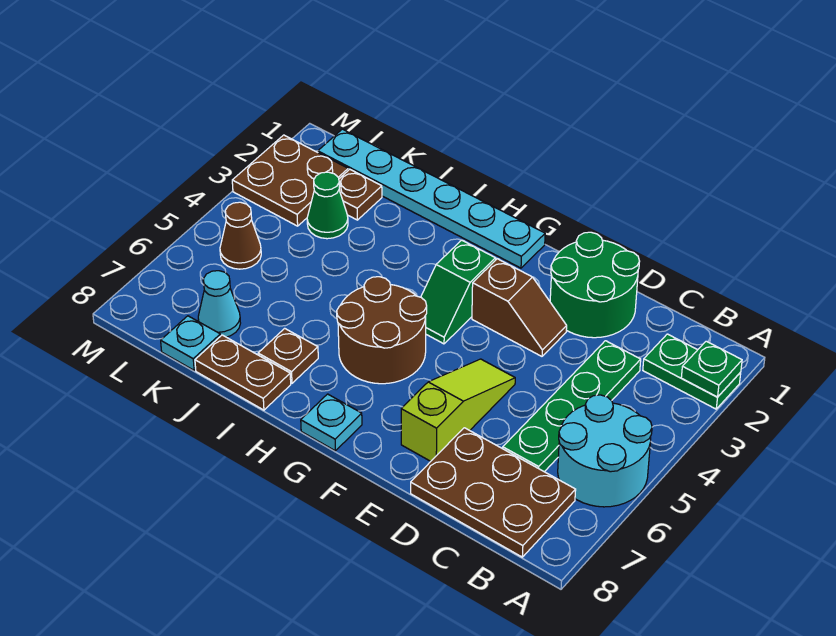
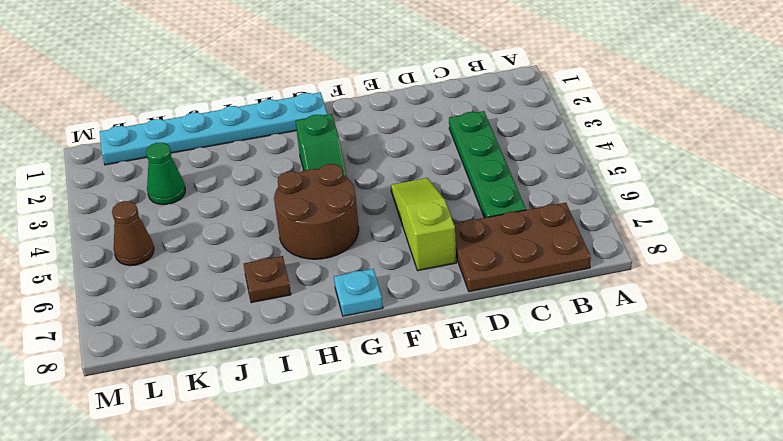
none -> green 1x2 plate [643,334,741,409]
none -> cyan 2x2 round brick [558,395,652,507]
none -> green 2x2 round brick [550,232,640,338]

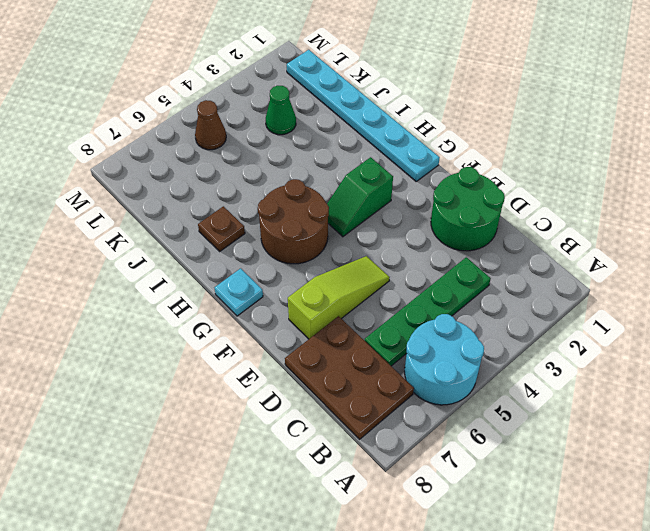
none -> green 1x2 plate [643,334,741,409]
none -> brown 1x2 slope [472,259,567,356]
none -> brown 1x2 plate [195,335,291,410]

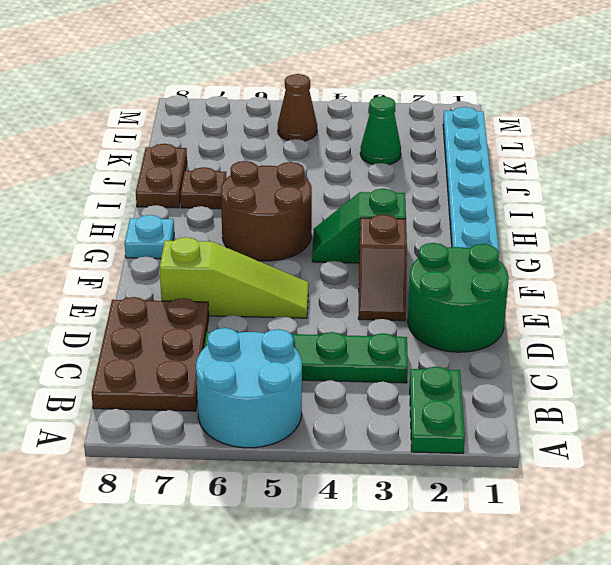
none -> brown 1x1 plate [339,169,382,220]
none -> cyan 1x1 cone [198,271,240,337]
none -> cyan 1x1 plate [161,316,220,370]

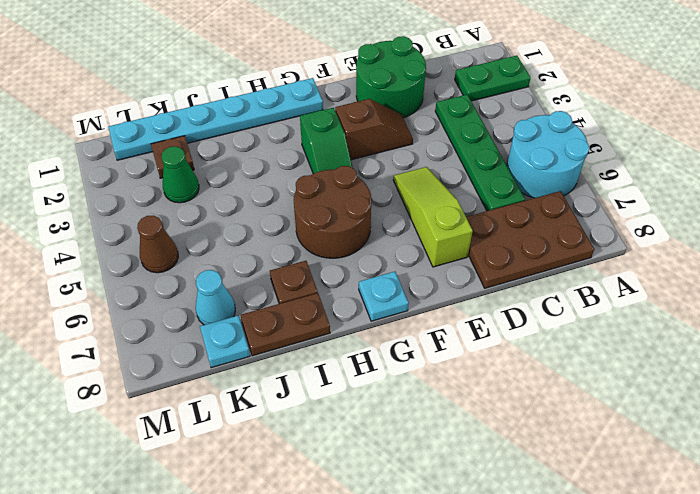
none -> brown 2x2 plate [232,135,348,226]
none -> green 1x1 plate [681,341,742,397]

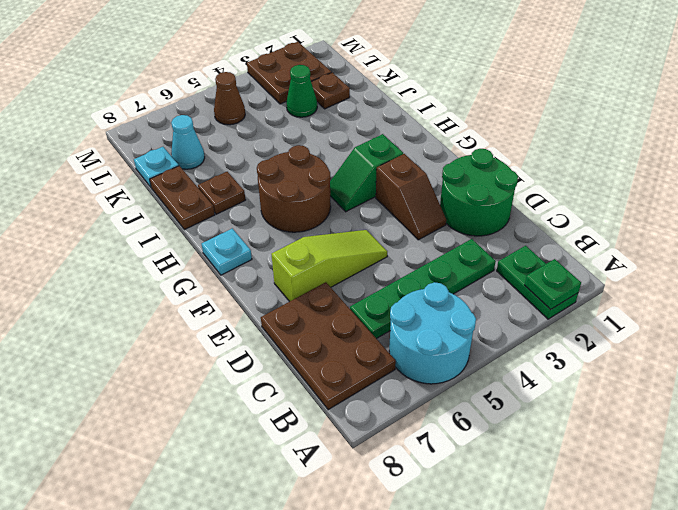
none -> cyan 1x6 plate [318,129,545,268]

